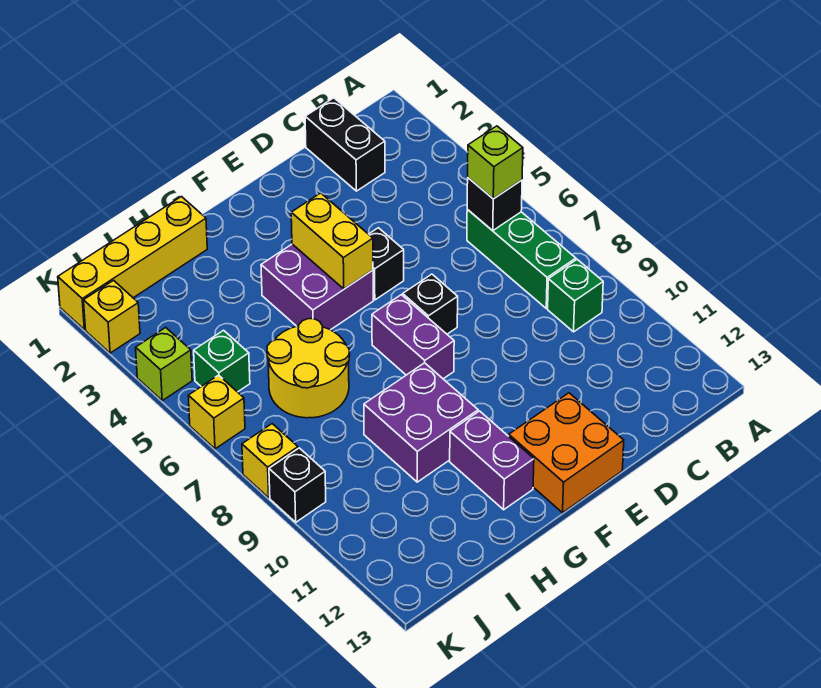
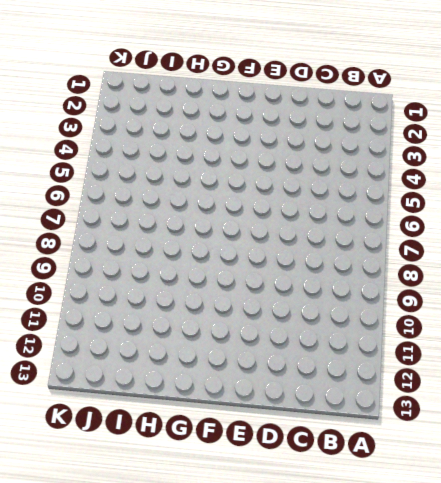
none -> green 1x3 brick [467,210,576,308]
none -> green 1x1 brick [548,260,603,332]
none -> black 1x2 brick [305,98,385,191]

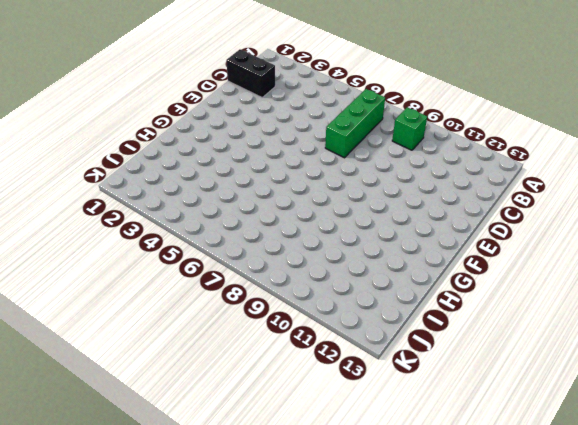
green 1x3 brick [325,89,385,158] -> green 1x3 brick turned to [467,210,576,308]
none -> black 1x1 brick [369,228,404,300]
none -> black 1x1 brick [403,274,458,334]
none -> orange 2x2 brick [509,393,624,513]

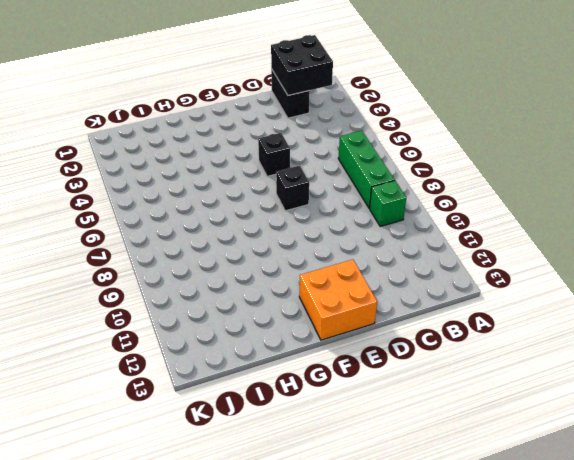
black 2x2 brick [271,35,333,95] -> none
none -> purple 2x2 brick [261,244,373,330]
none -> purple 1x2 brick [372,295,454,379]
none -> purple 2x2 brick [364,363,478,482]

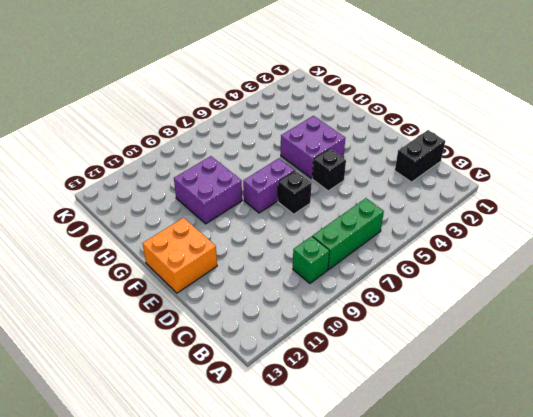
none -> purple 1x2 brick [450,411,534,510]
none -> yellow 1x4 brick [58,197,207,330]
none -> yellow 2x2 round brick [267,319,350,418]

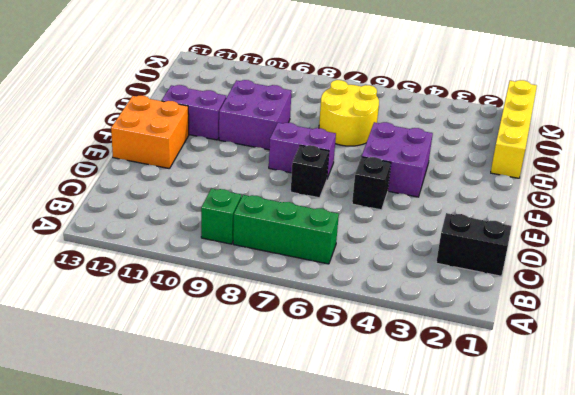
none -> green 1x1 brick [194,330,250,392]
none -> yellow 1x1 brick [84,280,140,353]
none -> lime 1x1 brick [136,327,192,401]

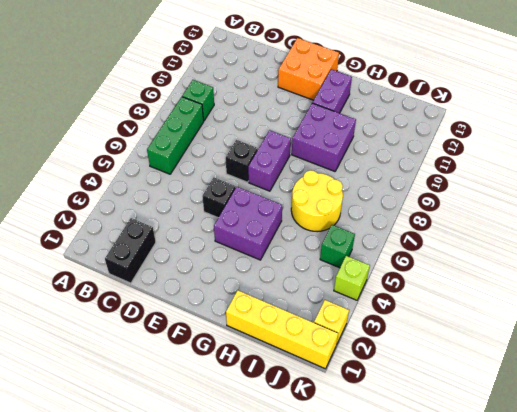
none -> yellow 1x1 brick [188,375,245,449]
none -> yellow 1x1 brick [242,424,298,498]
none -> black 1x1 brick [269,448,326,522]

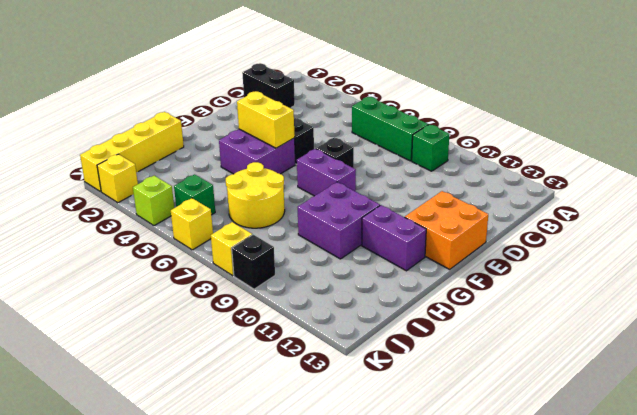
none -> black 1x1 brick [467,178,522,231]
none -> lime 1x1 brick [468,126,523,199]

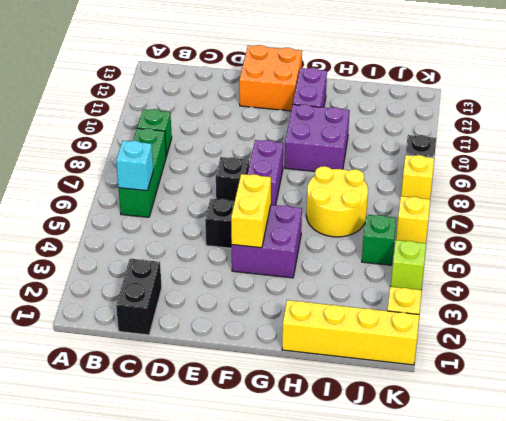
cyan 1x1 brick [116,141,153,191] -> black 1x1 brick [467,178,522,231]
none -> lime 1x1 brick [468,126,523,199]

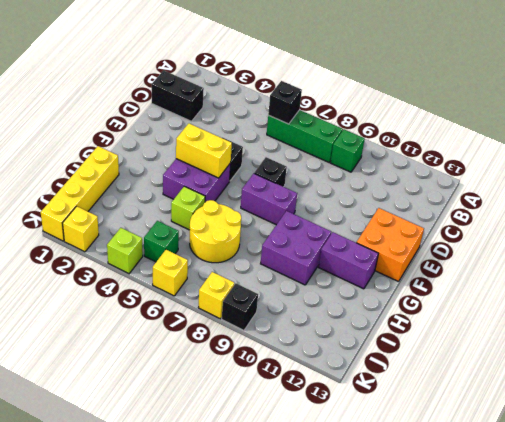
lime 1x1 brick [171,186,205,230] -> lime 1x1 brick moved to [468,126,523,199]

